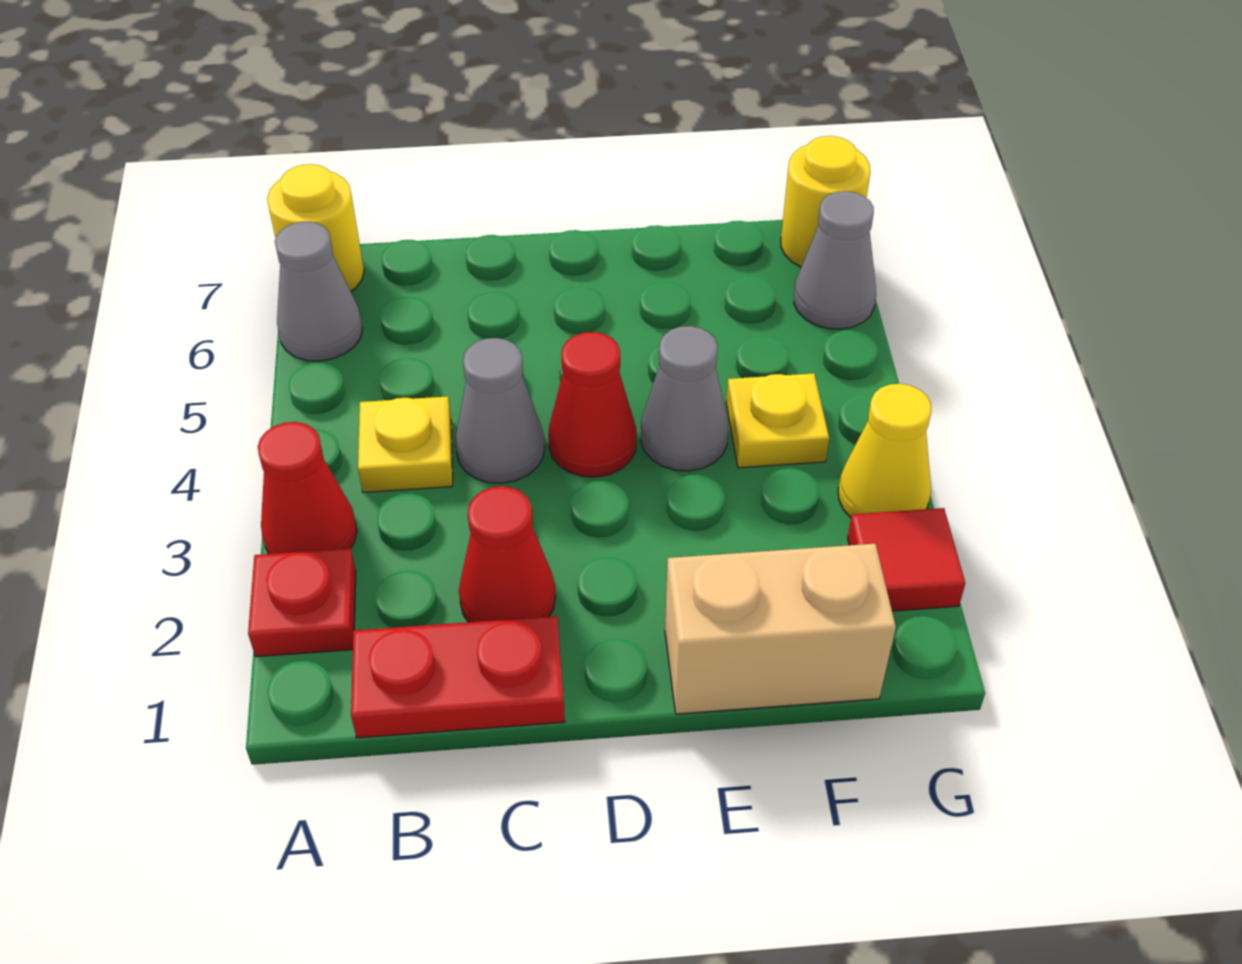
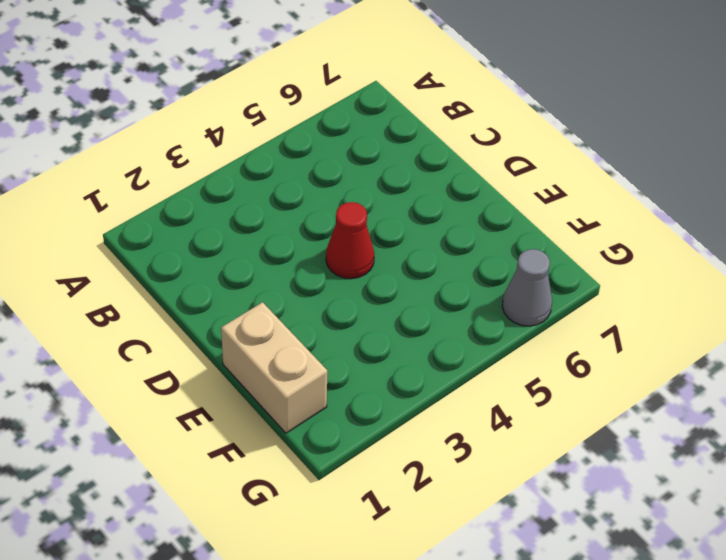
none -> red 1x1 plate [248,548,356,657]
none -> red 1x1 cone [258,422,357,554]
none -> grey 1x1 cone [275,222,363,361]

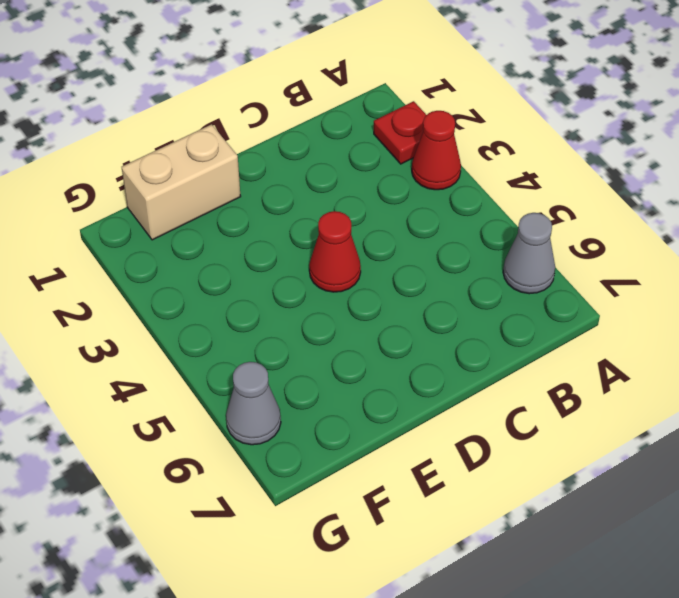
none -> yellow 1x1 round brick [267,164,364,291]
none -> red 1x2 plate [351,616,565,738]
none -> yellow 1x1 plate [358,396,453,493]

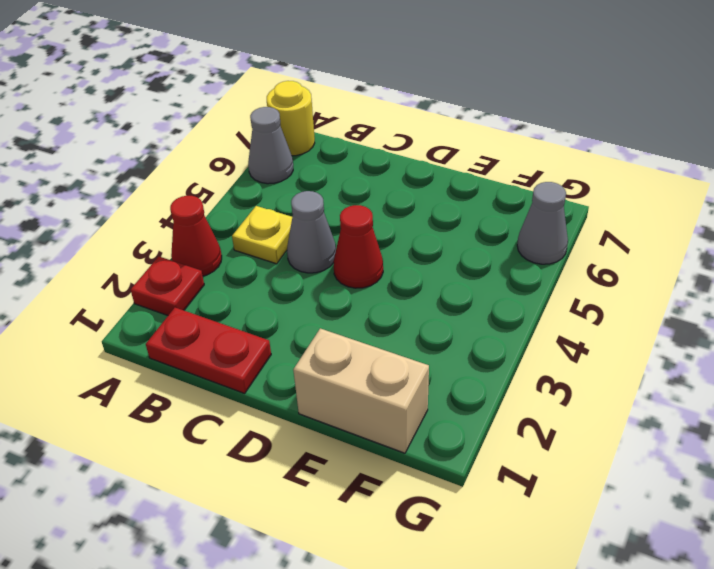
none -> red 1x1 cone [459,486,555,622]
none -> grey 1x1 cone [641,326,729,471]
none -> yellow 1x1 plate [726,373,829,468]

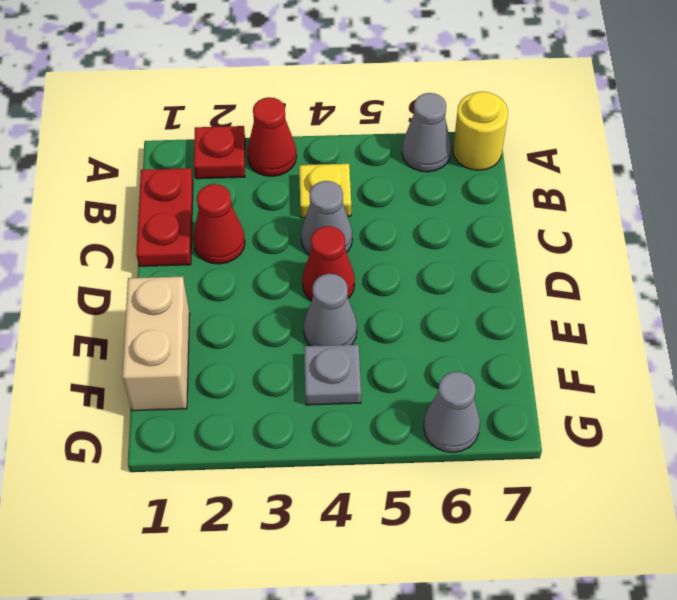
grey 1x1 plate [304,344,361,405] -> yellow 1x1 plate [726,373,829,468]
none -> red 1x1 tile [848,508,965,611]
none -> yellow 1x1 cone [838,384,931,518]
none -> yellow 1x1 round brick [781,136,870,267]

